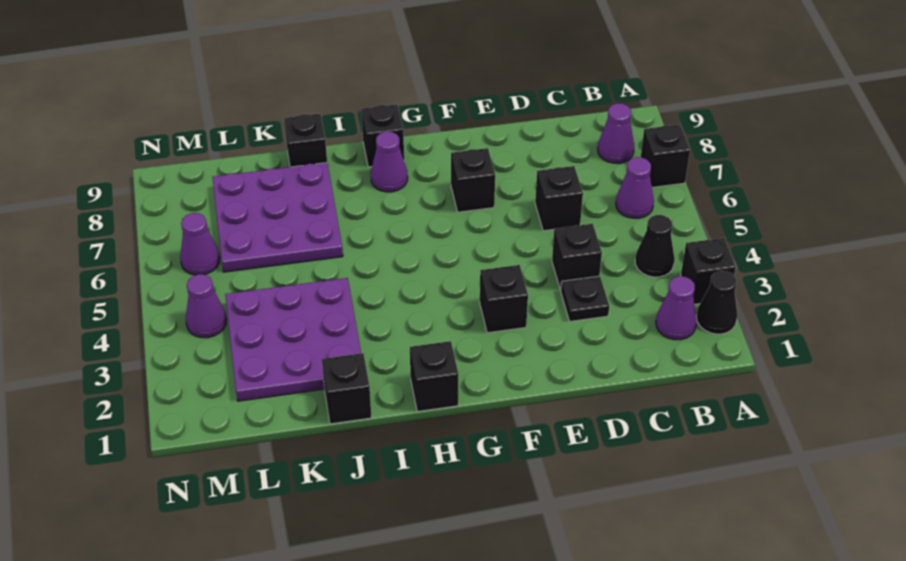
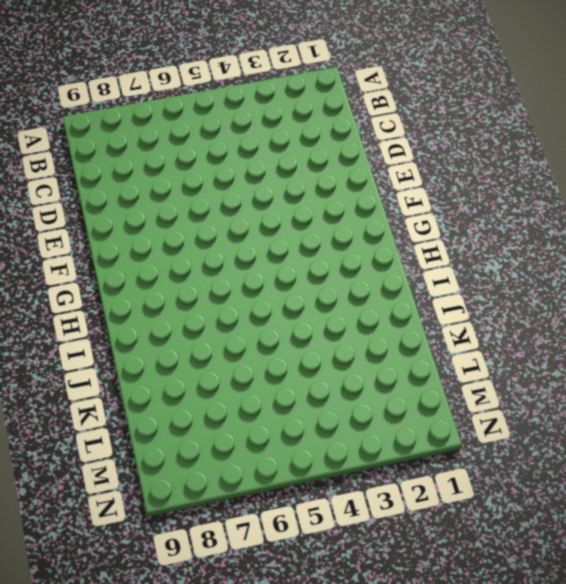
none -> black 1x1 cone [696,271,737,334]
none -> black 1x1 brick [681,238,736,304]
none -> black 1x1 brick [641,124,690,187]

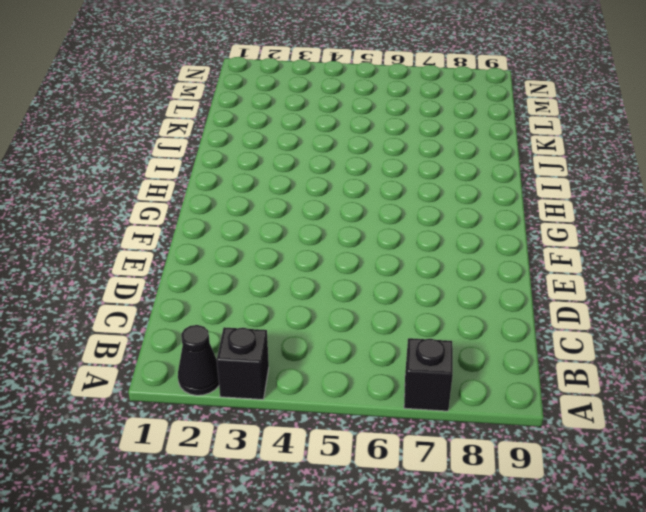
none -> purple 1x1 cone [656,276,697,340]
none -> black 1x1 cone [635,215,675,277]
none -> purple 1x1 cone [616,157,654,218]

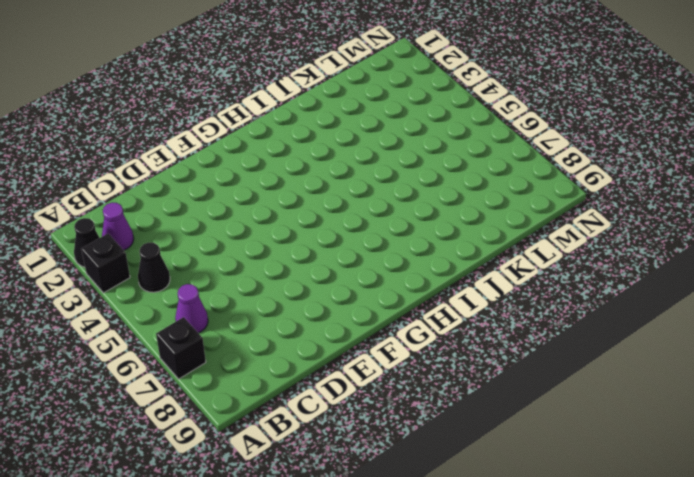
none -> purple 1x1 cone [598,103,634,163]
none -> black 1x1 plate [561,276,609,321]
none -> black 1x1 brick [552,224,602,290]

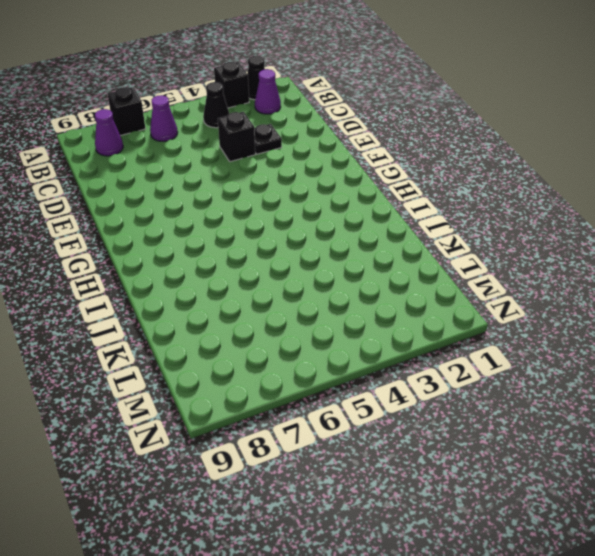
none -> black 1x1 brick [535,166,583,231]
none -> black 1x1 brick [480,265,528,333]
none -> black 1x1 brick [451,148,495,212]

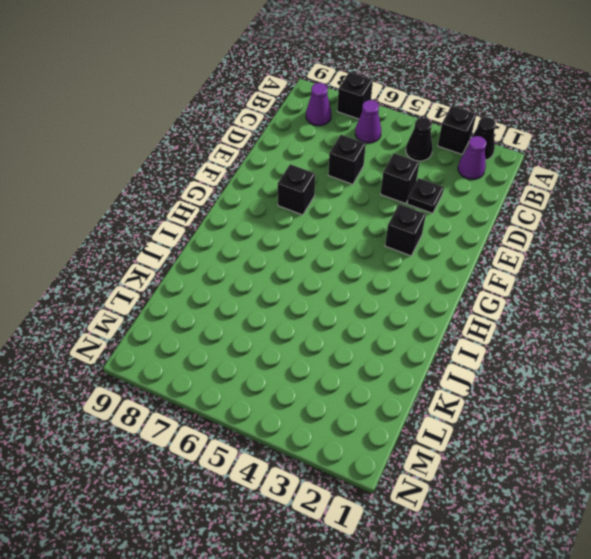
none -> black 1x1 brick [410,341,458,412]
none -> purple 1x1 cone [371,131,408,192]
none -> black 1x1 brick [361,104,404,167]

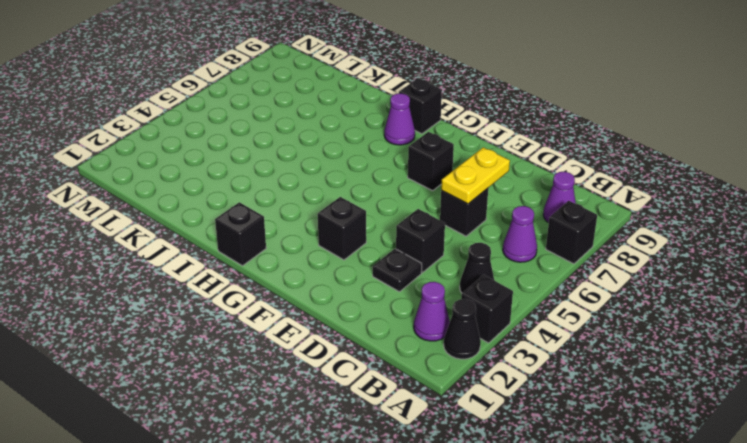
yellow 1x2 plate [441,147,510,204] -> none
none -> black 1x1 brick [322,353,372,424]
none -> purple 3x3 plate [225,278,361,401]
none -> purple 3x3 plate [212,163,343,272]

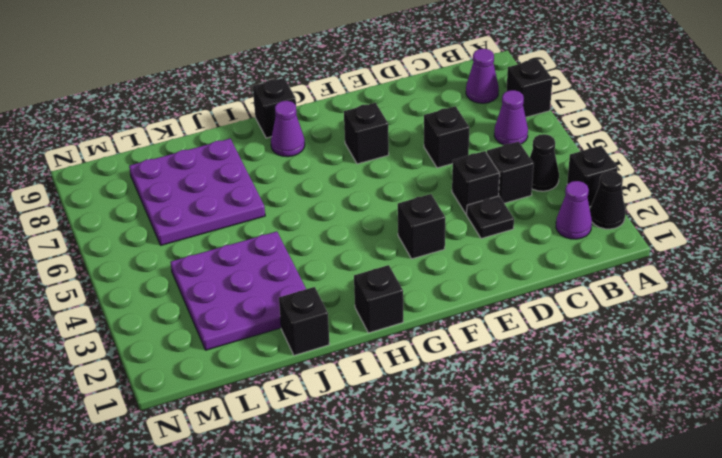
black 1x1 brick [487,142,534,203] -> black 1x1 brick moved to [284,113,327,167]
none -> purple 1x1 cone [186,274,227,338]
none -> purple 1x1 cone [180,213,220,275]

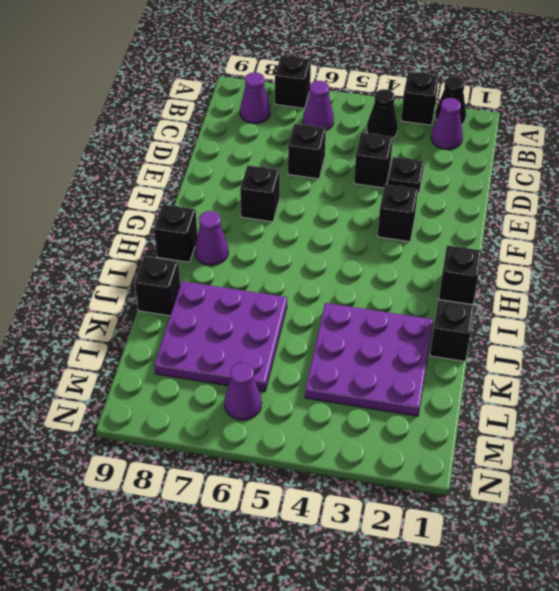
none -> purple 1x1 cone [186,274,227,338]

